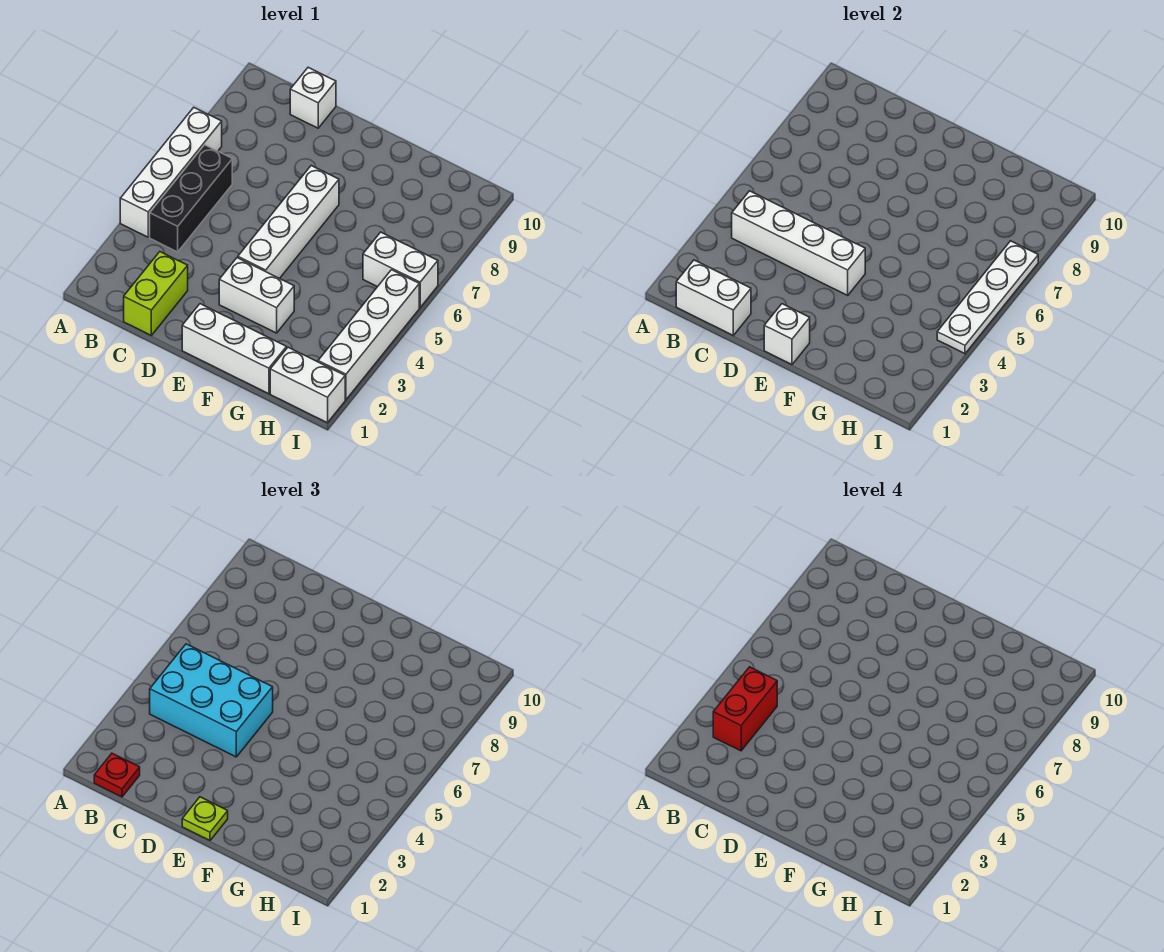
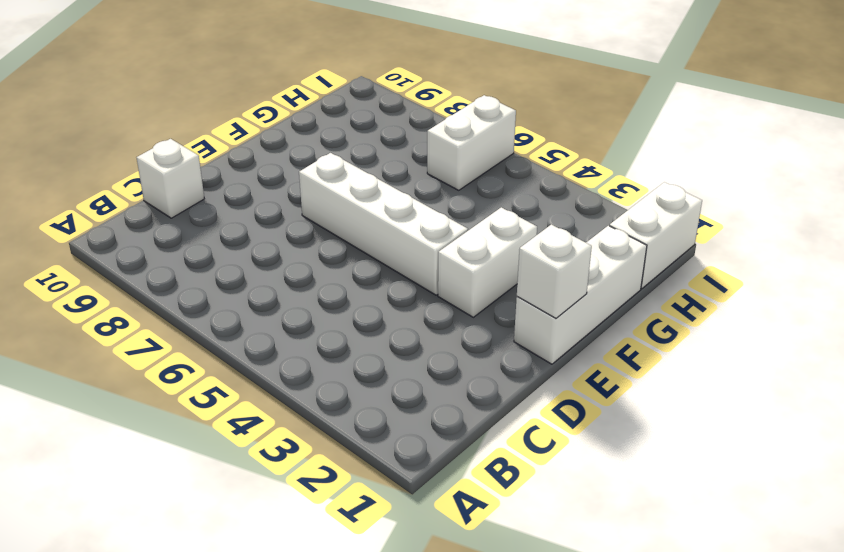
none -> white 1x4 brick [120,108,222,237]
none -> black 1x3 brick [150,145,232,252]
none -> lime 1x2 brick [124,252,188,335]

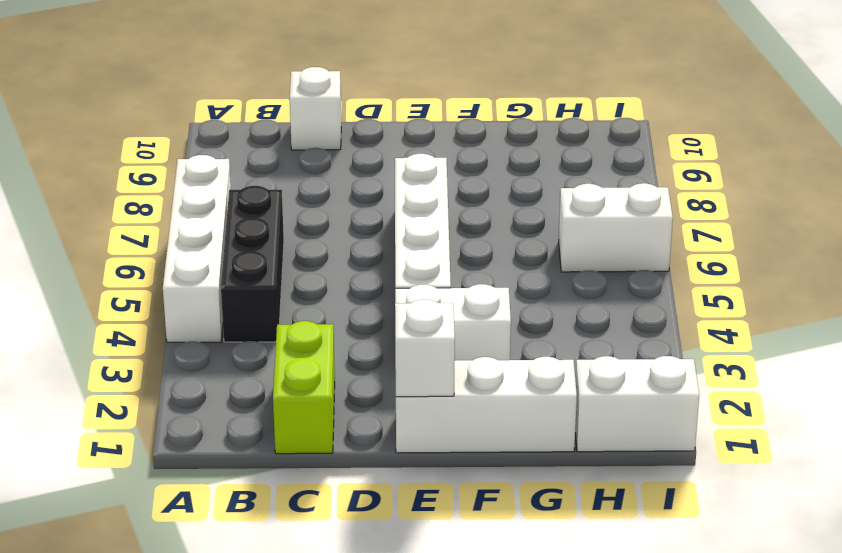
none -> white 1x4 brick [318,270,419,400]
none -> white 1x2 brick [676,260,751,335]
none -> white 1x4 brick [732,191,865,295]

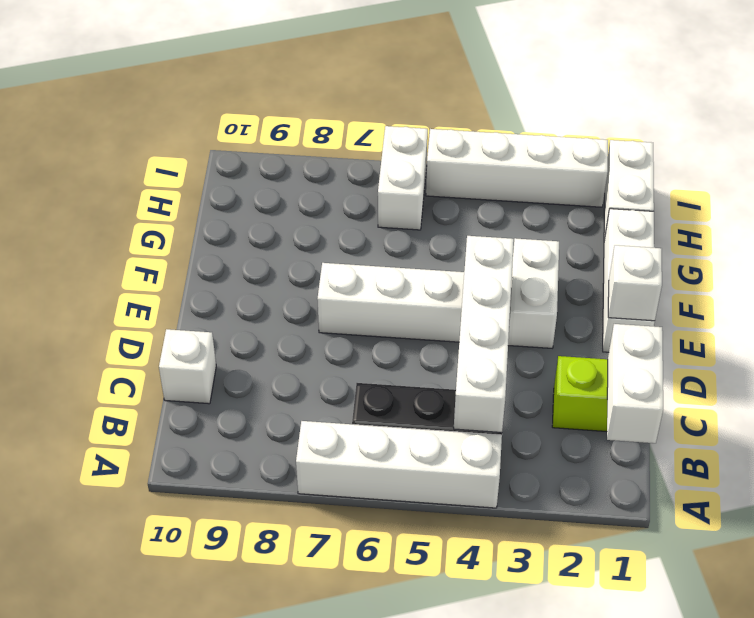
none -> white 1x4 plate [937,241,1038,354]
none -> red 1x1 plate [94,753,140,797]
none -> cyan 2x3 brick [150,644,273,757]

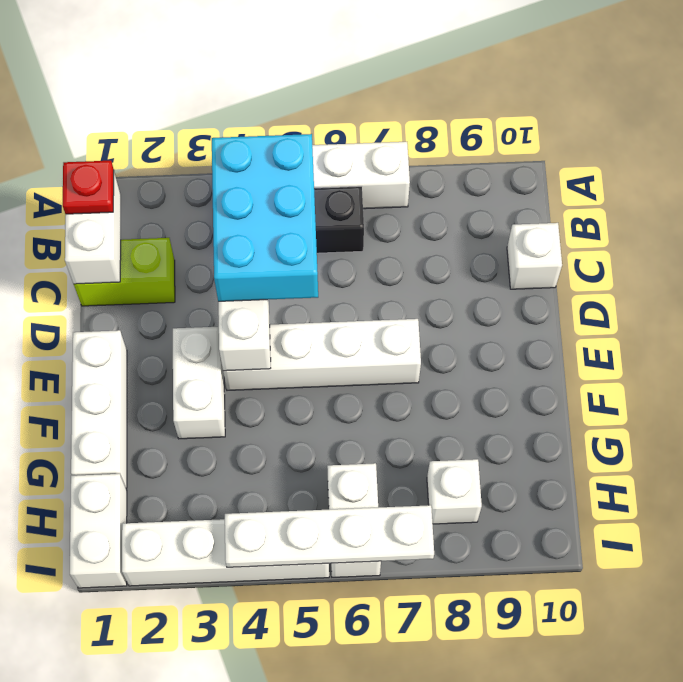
white 1x1 brick [427,459,482,524] -> white 1x1 brick moved to [764,304,810,364]
none -> lime 1x1 plate [182,797,228,840]
none -> red 1x2 brick [713,667,777,751]

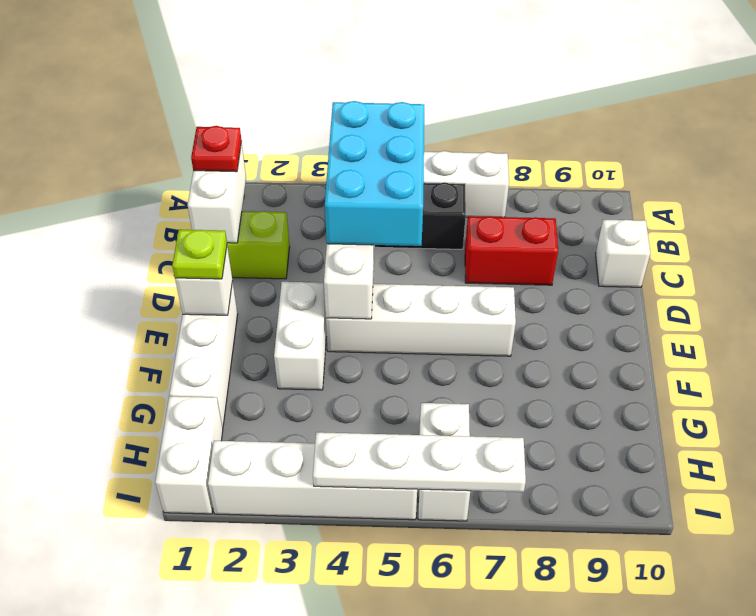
red 1x2 brick [465,216,558,285] -> red 1x2 brick moved to [713,667,777,751]

